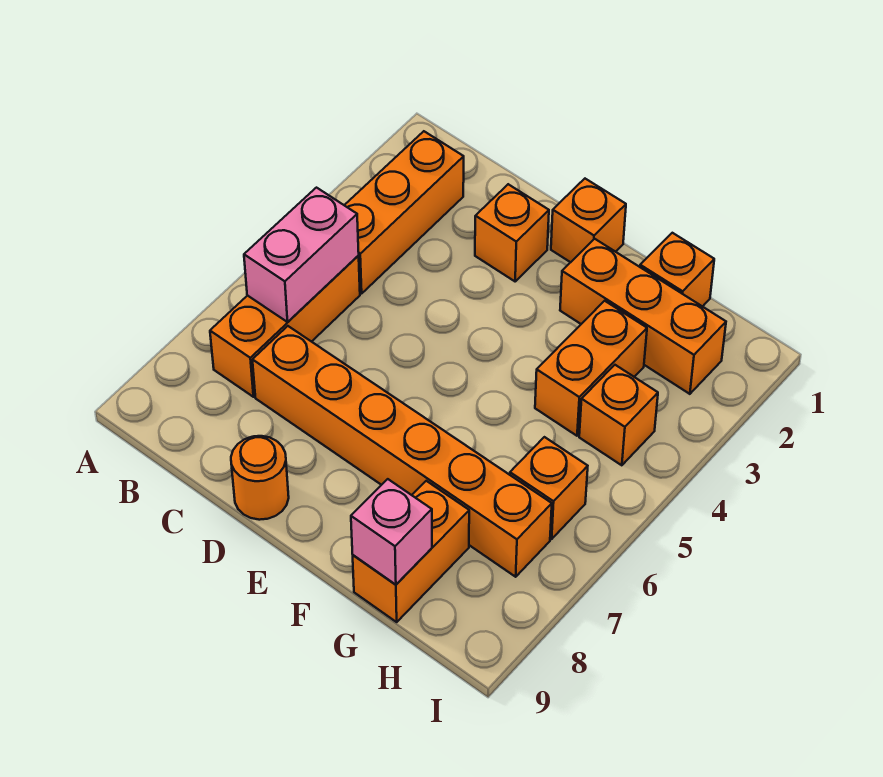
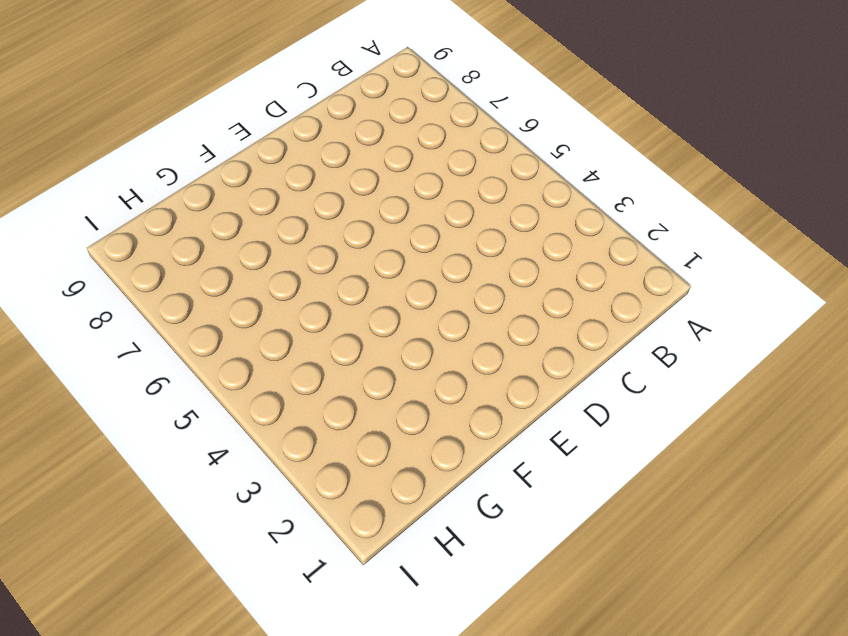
none -> orange 1x3 brick [344,131,464,294]
none -> orange 1x3 brick [210,256,360,397]
none -> orange 1x6 brick [252,326,552,577]

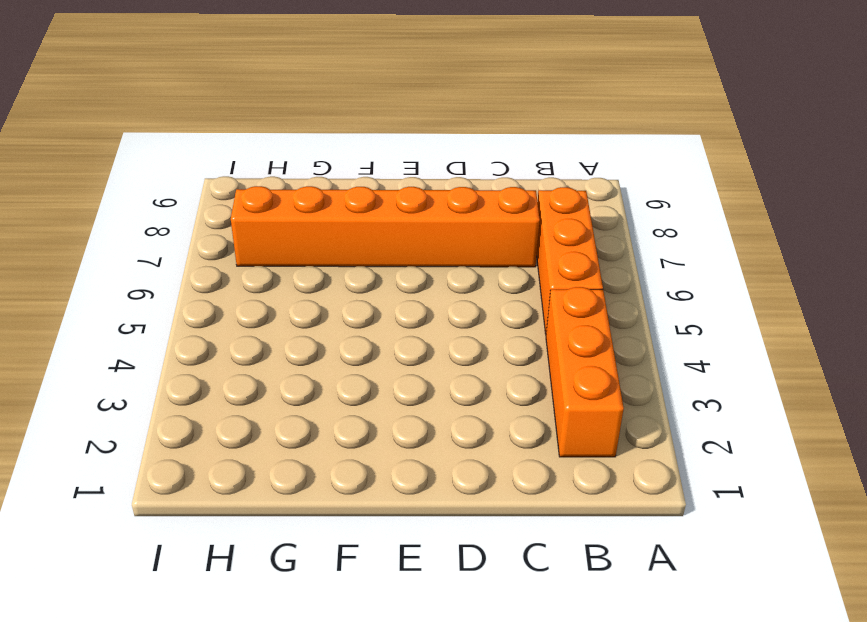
none -> orange 1x1 brick [475,184,549,281]
none -> orange 1x1 round brick [231,436,289,520]
none -> orange 1x1 brick [551,179,626,262]

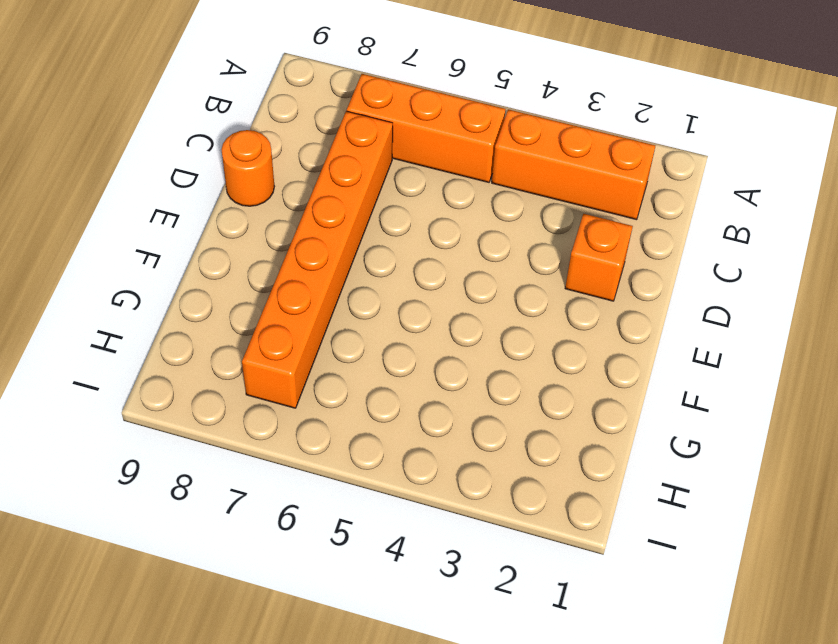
none -> orange 1x1 brick [551,179,626,262]
none -> orange 1x3 brick [560,239,726,394]
none -> orange 1x1 brick [640,233,714,307]

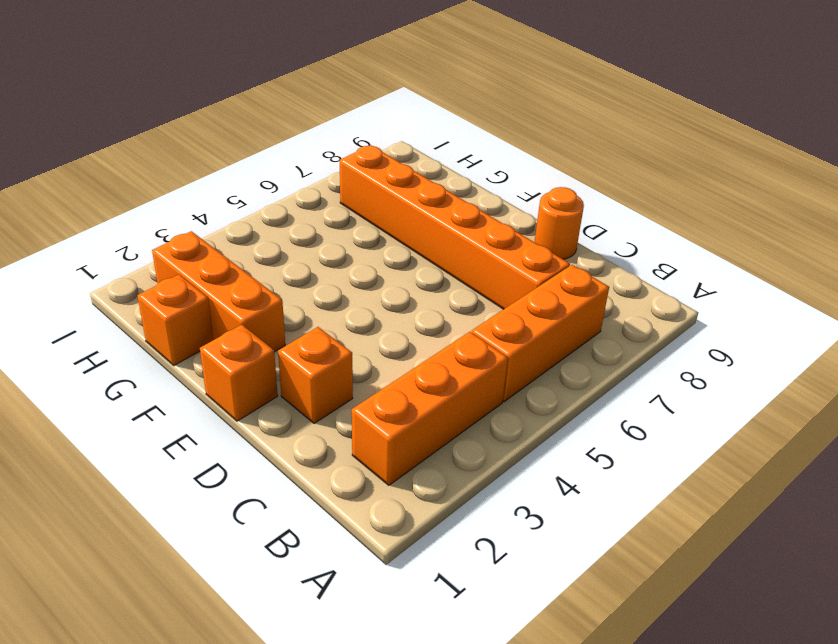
none -> orange 1x2 brick [535,301,647,436]
none -> orange 1x2 brick [353,481,469,622]
none -> orange 1x1 brick [579,365,658,465]

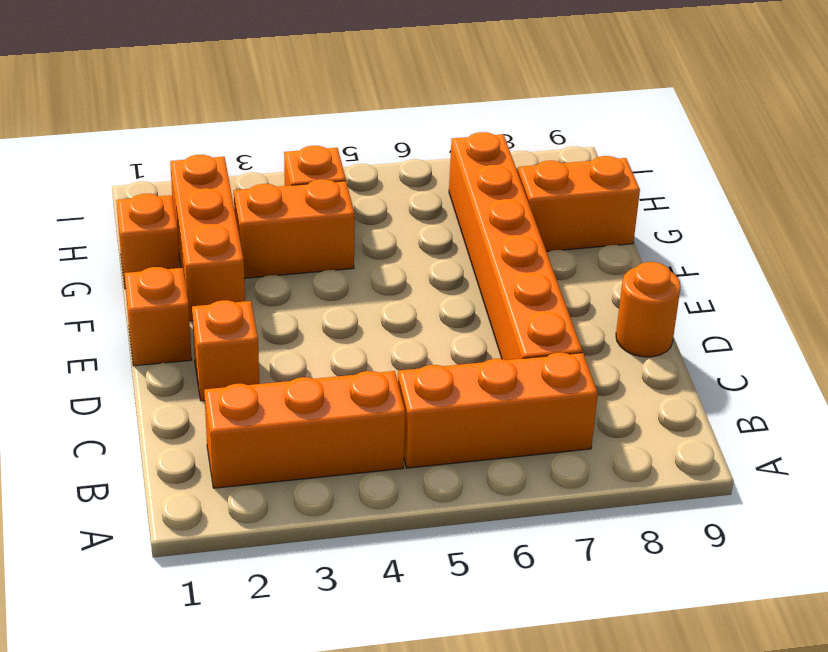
none -> orange 1x1 brick [510,437,588,539]
none -> pink 1x2 brick [244,188,359,322]
none -> pink 1x1 brick [351,479,432,585]

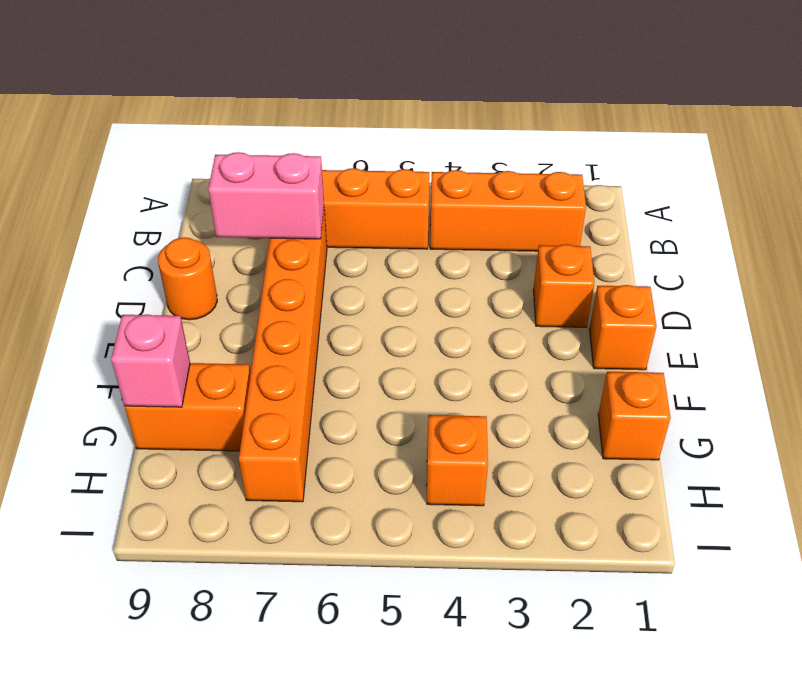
pink 1x2 brick [208,152,324,239] -> pink 1x2 brick moved to [244,188,359,322]
none -> orange 1x3 brick [560,239,726,394]
none -> orange 1x2 brick [535,301,647,436]
none -> orange 1x1 brick [510,437,588,539]

